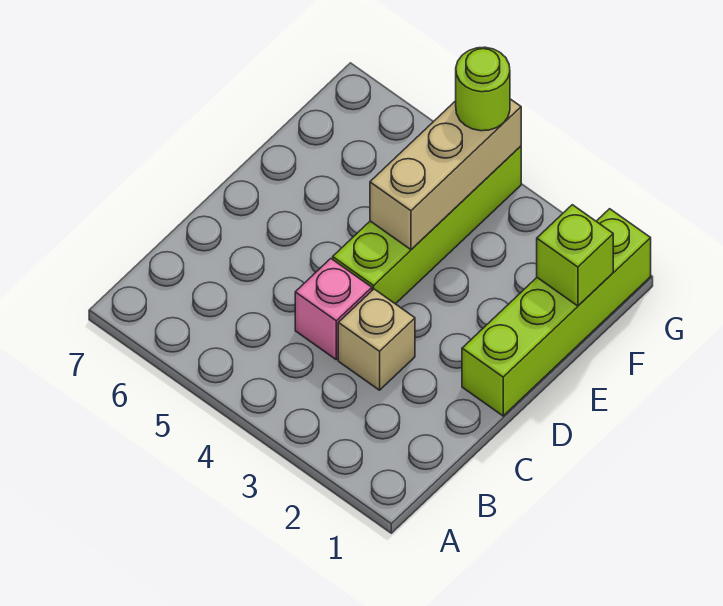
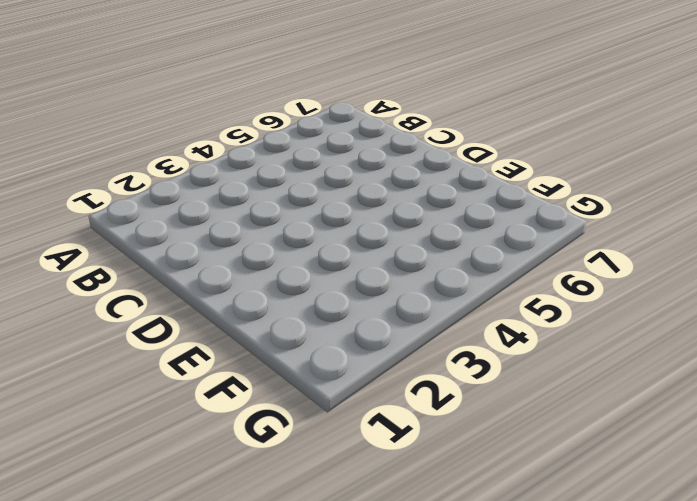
none -> tan 1x1 brick [338,289,415,390]
none -> pink 1x1 brick [295,259,372,360]

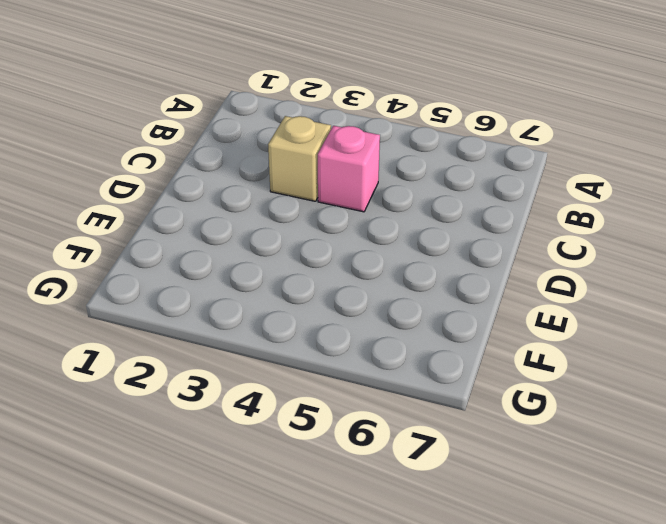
none -> lime 1x4 brick [462,209,651,416]
none -> lime 1x4 brick [333,146,521,304]

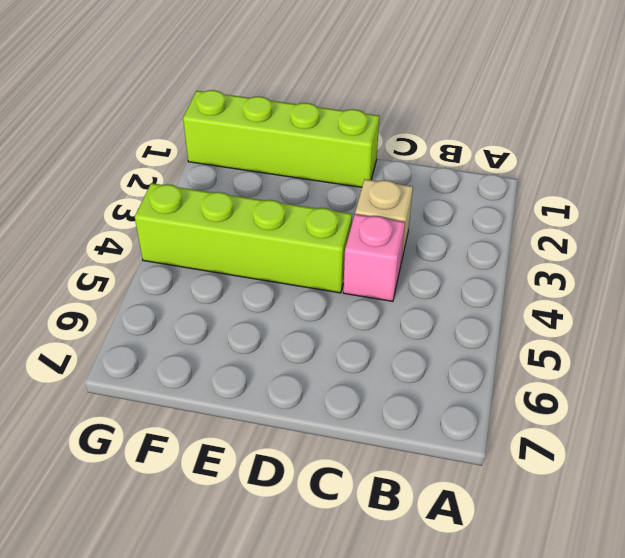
none -> tan 1x3 brick [370,99,521,250]
none -> lime 1x1 brick [537,205,613,306]

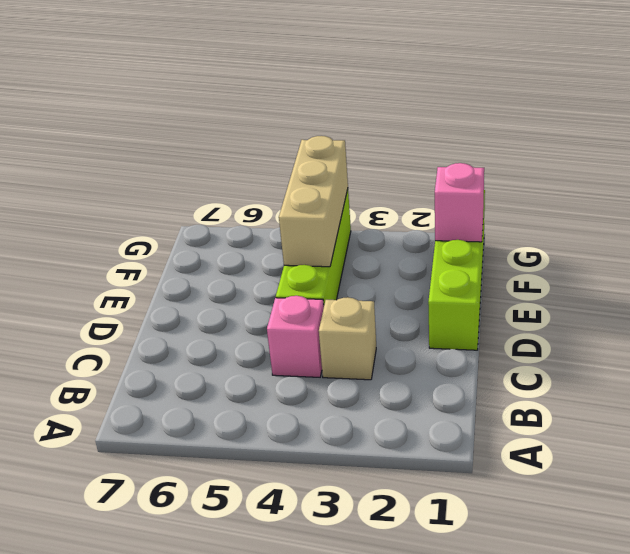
pink 1x1 brick [435,163,484,242] -> lime 1x1 brick [537,205,613,306]
none -> lime 1x1 round brick [456,47,510,131]

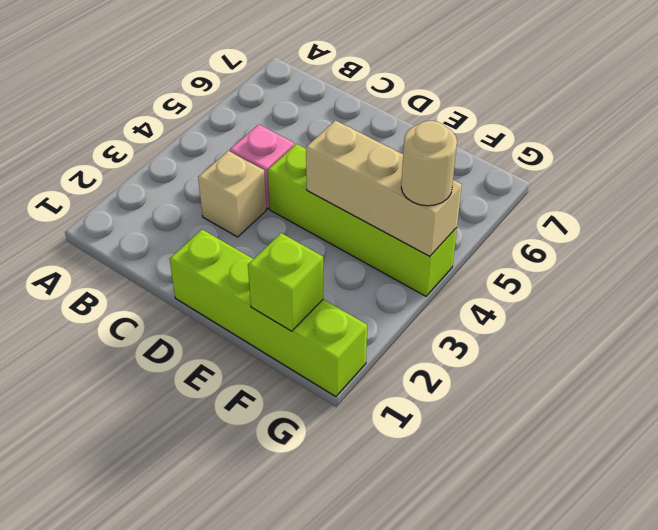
tan 1x1 round brick [401,121,457,206] -> lime 1x1 round brick [456,47,510,131]

